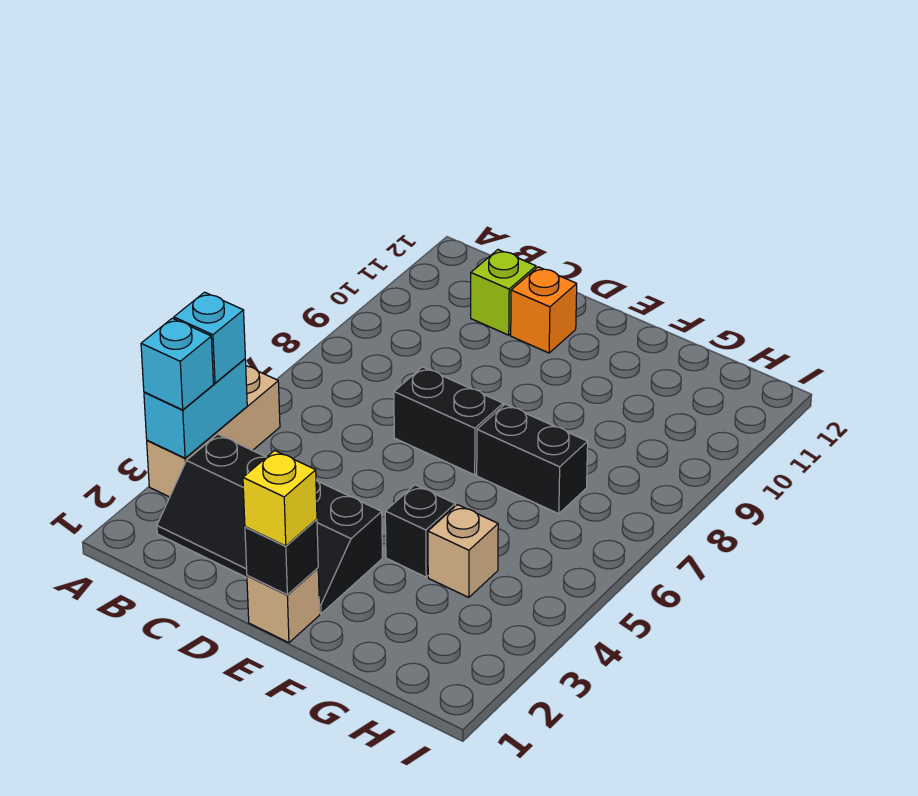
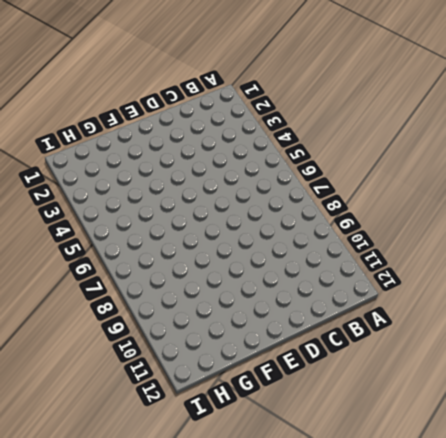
none -> tan 1x3 brick [147,366,280,497]
none -> black 2x4 slope [157,434,382,614]
none -> lime 1x1 brick [471,250,536,335]

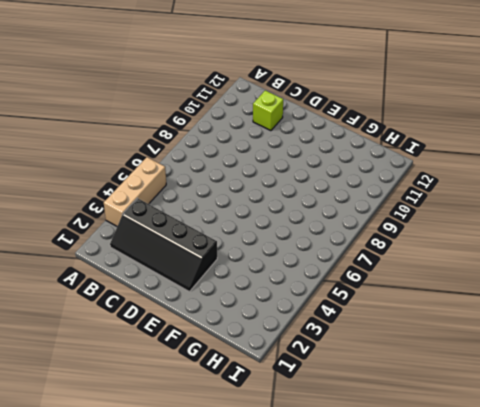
none -> black 1x2 brick [394,367,503,475]
none -> orange 1x1 brick [511,267,577,353]
none -> tan 1x1 brick [247,568,320,643]

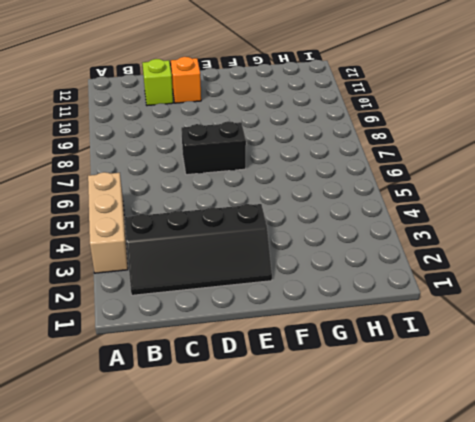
none -> tan 1x1 brick [247,568,320,643]
none -> black 1x1 brick [385,485,455,577]
none -> black 1x2 brick [477,404,588,514]

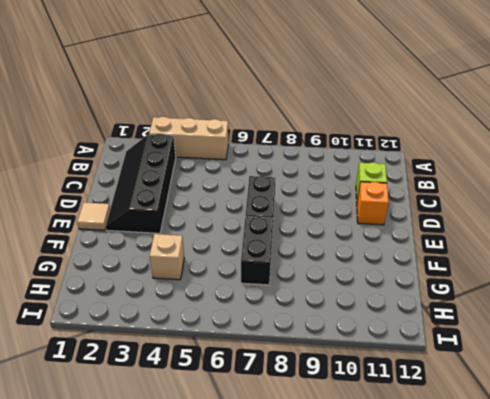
tan 1x1 tile [77,202,110,230] -> tan 1x1 brick [247,568,320,643]
none -> black 1x1 brick [385,485,455,577]
none -> cyan 1x2 brick [144,359,247,458]
none -> black 1x1 brick [245,519,318,595]

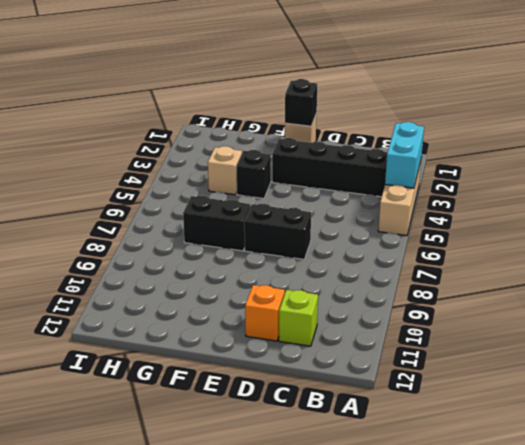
none -> cyan 1x1 brick [141,318,214,410]
none -> cyan 1x1 brick [174,292,245,383]
none -> yellow 1x1 brick [243,451,317,546]

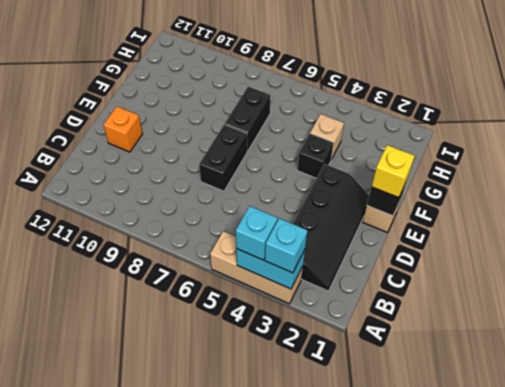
none -> lime 1x1 brick [471,250,536,335]

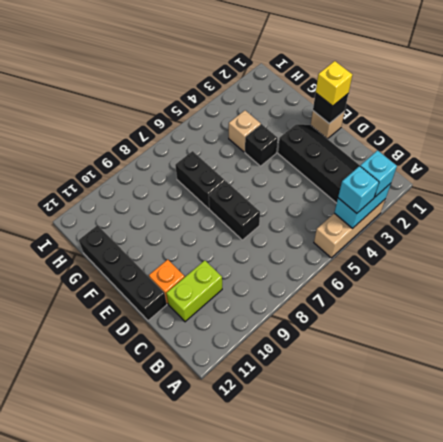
lime 1x2 brick [166,260,222,322] -> lime 1x1 brick [471,250,536,335]
black 1x4 brick [79,225,167,321] -> none

